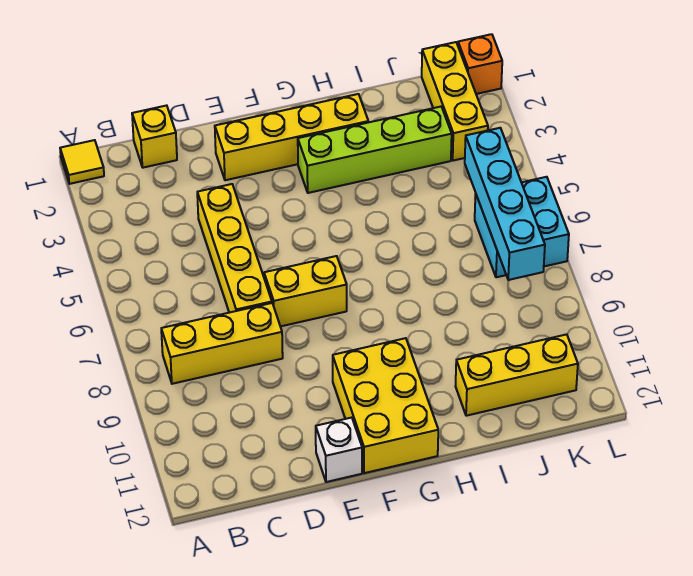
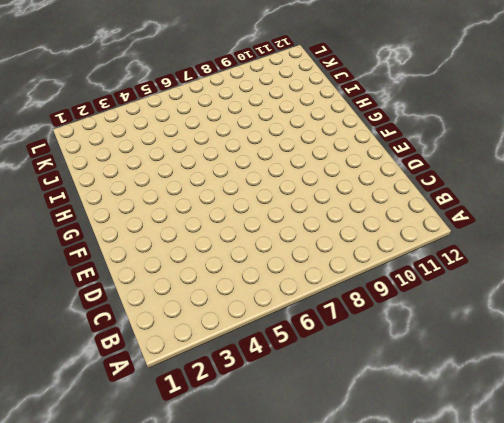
none -> yellow 1x1 tile [60,140,104,184]
none -> yellow 1x3 brick [161,303,283,384]
none -> yellow 1x1 brick [132,105,177,168]

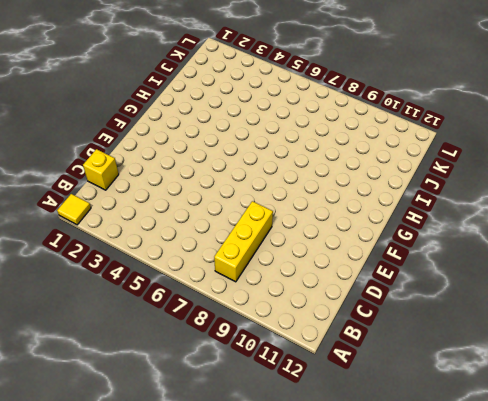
none -> yellow 1x4 brick [197,184,272,313]
none -> yellow 1x4 brick [215,94,368,180]
none -> yellow 1x2 brick [264,256,347,327]

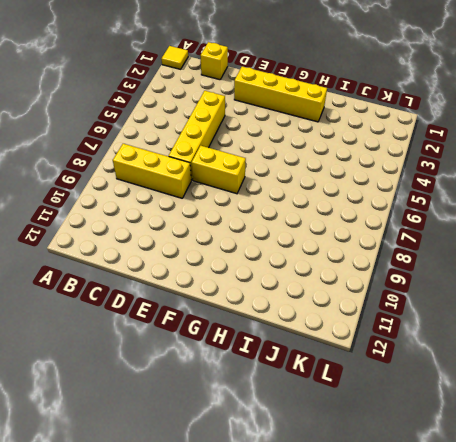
none -> white 1x1 brick [316,418,362,482]
none -> yellow 2x3 brick [333,338,438,473]
none -> lime 1x4 brick [298,107,452,193]

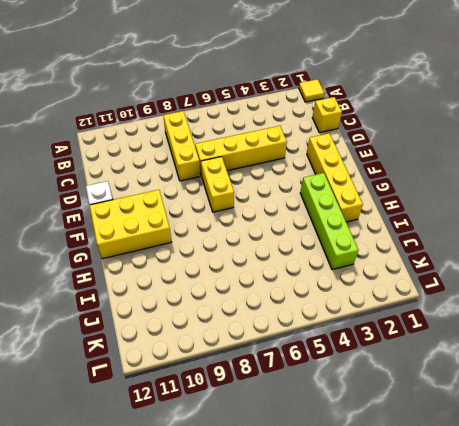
none -> yellow 1x3 brick [455,334,578,416]
none -> yellow 1x3 brick [422,42,488,161]
none -> cyan 2x2 brick [475,177,569,277]

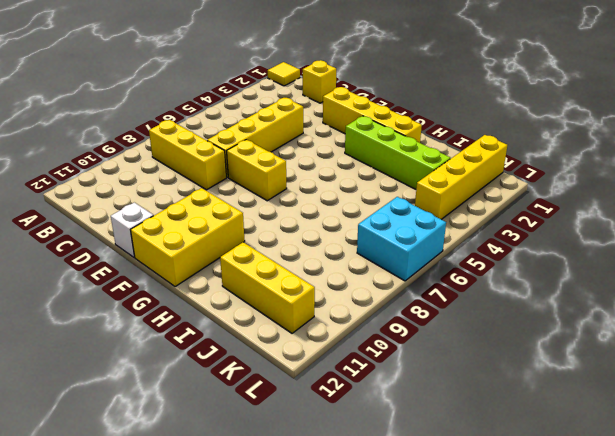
yellow 1x4 brick [415,135,507,219] -> yellow 1x3 brick [422,42,488,161]
none -> orange 1x1 brick [458,34,502,94]
none -> cyan 1x4 brick [465,128,545,280]

